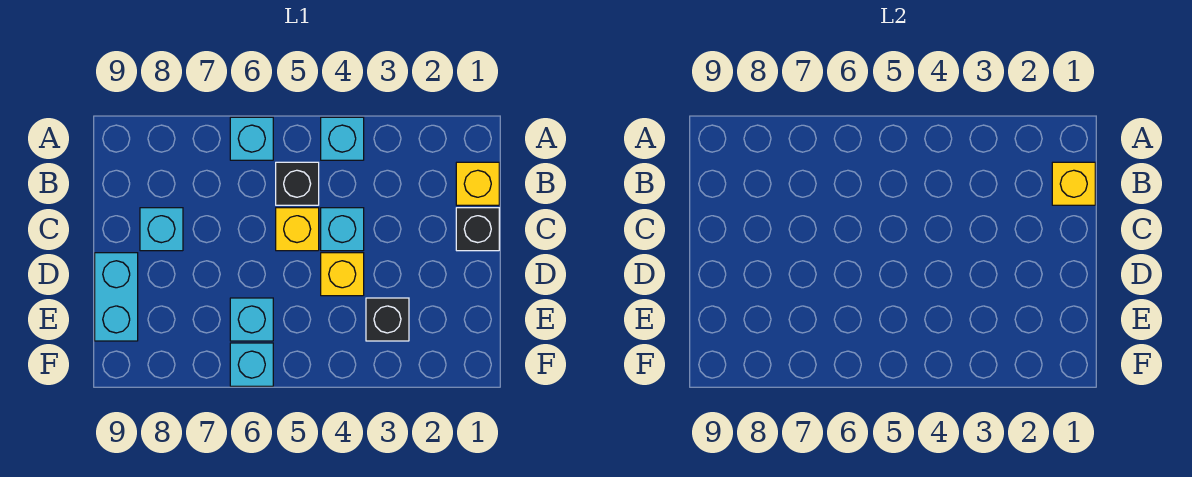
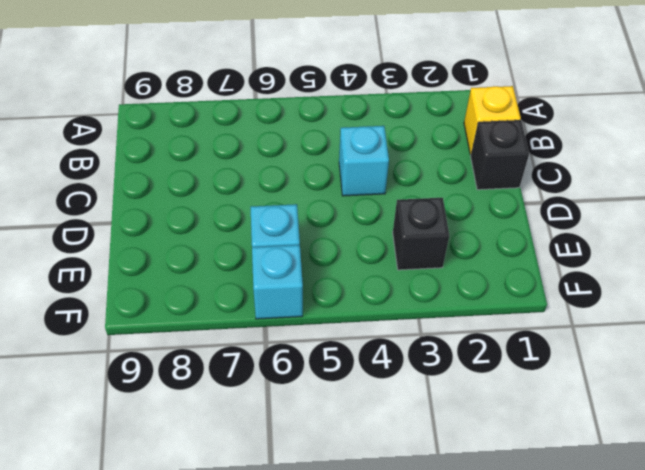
none -> cyan 1x1 brick [321,117,364,160]
none -> cyan 1x1 brick [230,117,273,160]
none -> black 1x1 brick [276,162,319,205]

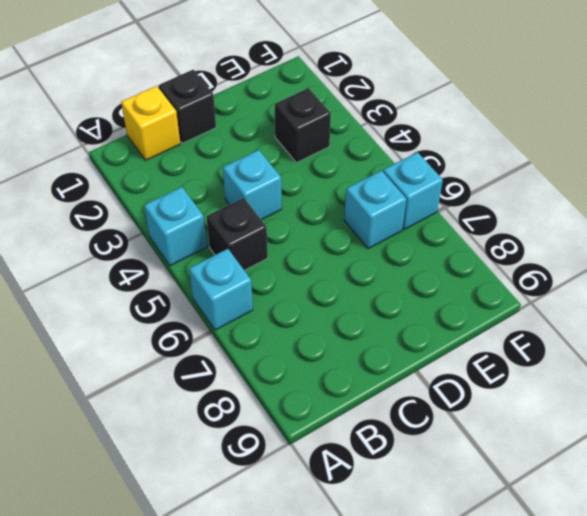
none -> yellow 1x1 brick [276,208,319,251]
none -> cyan 1x1 brick [140,208,183,251]
none -> yellow 1x1 brick [321,253,364,296]

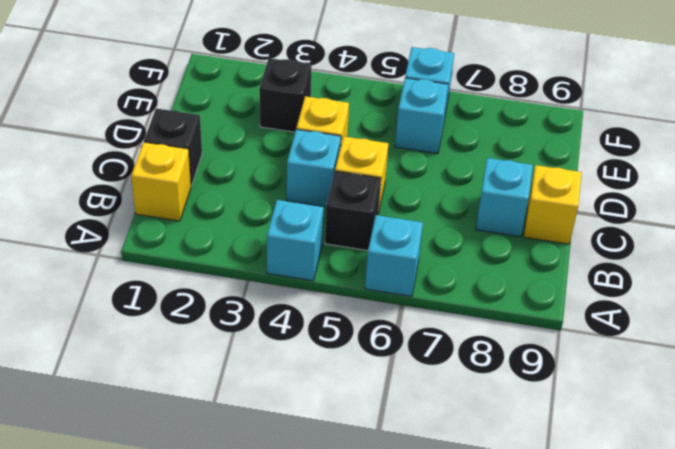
yellow 1x1 brick [524,165,582,244] -> yellow 1x1 brick moved to [1052,162,1095,205]
none -> cyan 1x2 brick [95,253,138,341]

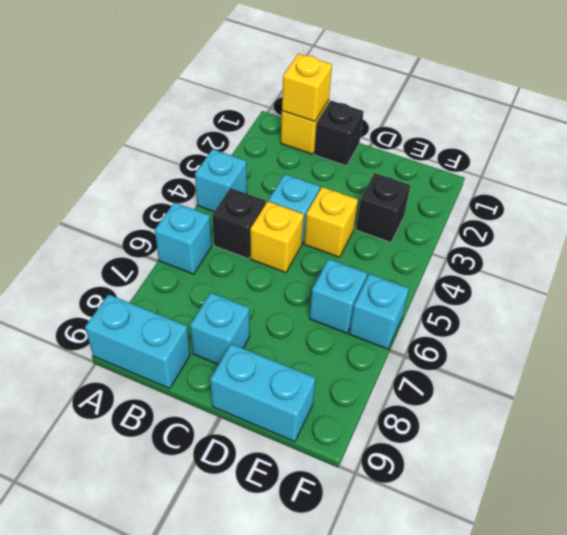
cyan 1x2 brick [85,294,190,388] -> none

